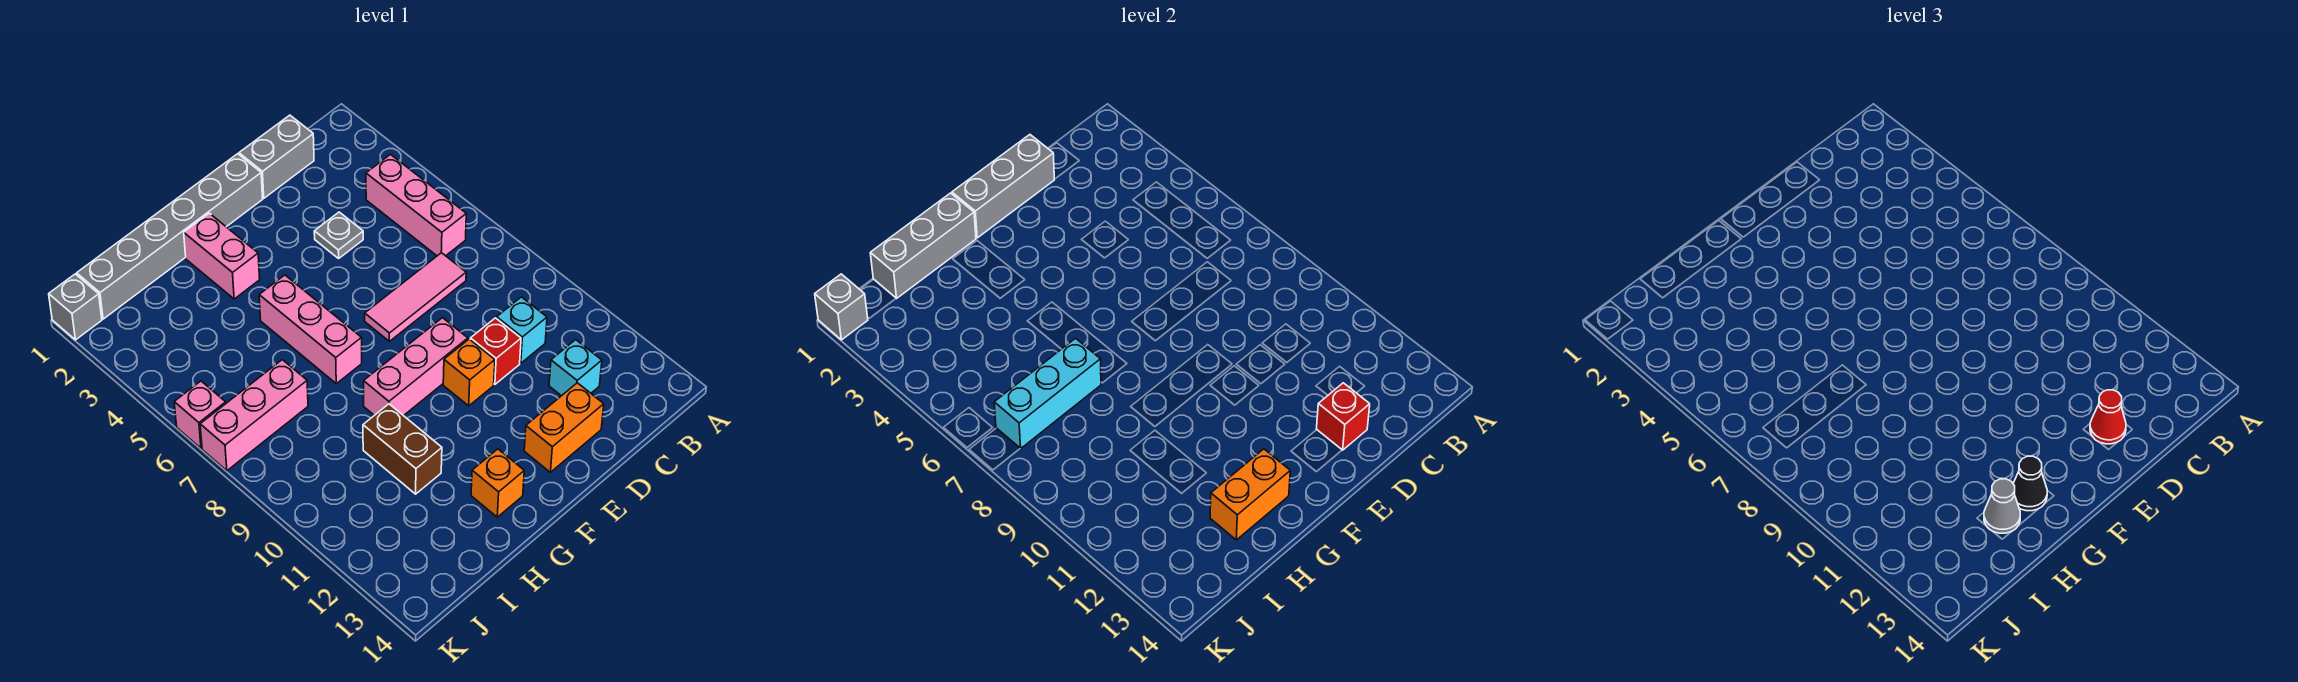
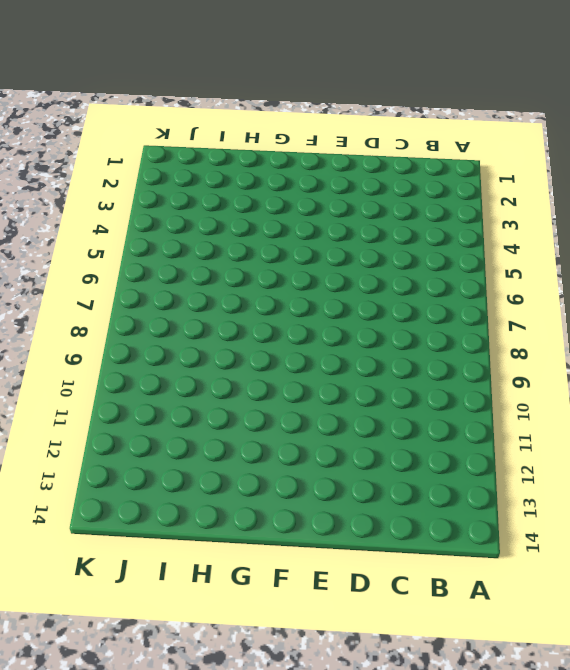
none -> pink 1x3 brick [366,155,466,256]
none -> grey 1x2 brick [239,115,314,198]
none -> pink 1x3 tile [365,253,466,341]

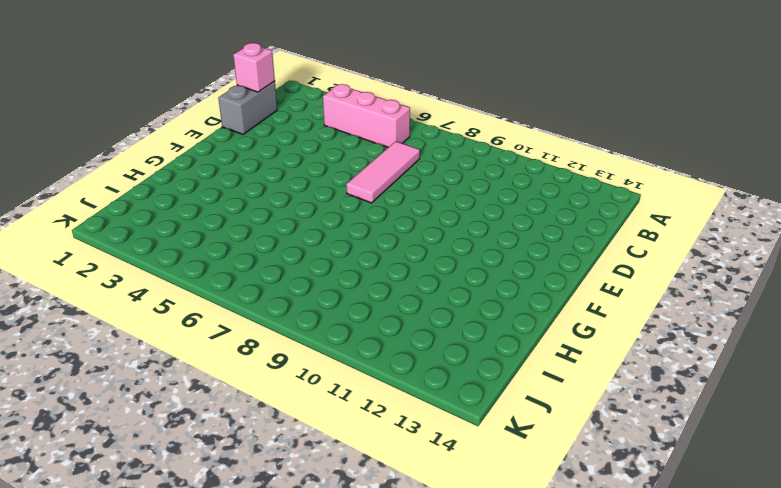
pink 1x1 brick [233,43,275,92] -> pink 1x1 brick moved to [174,381,226,448]
none -> cyan 1x1 brick [497,297,547,363]
none -> cyan 1x1 brick [549,340,602,396]
none -> grey 1x1 plate [314,212,363,258]

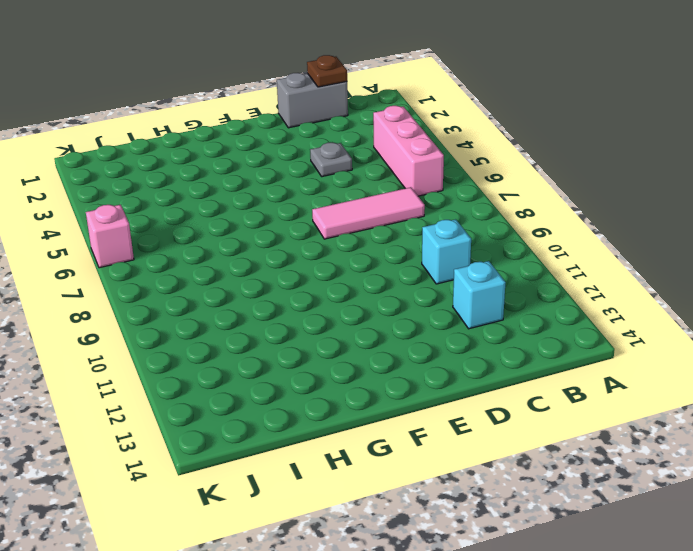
brown 1x1 plate [307,55,347,87] -> none
none -> red 1x1 brick [470,318,521,384]
none -> orange 1x2 brick [524,383,604,472]
none -> grey 1x6 brick [77,154,263,319]

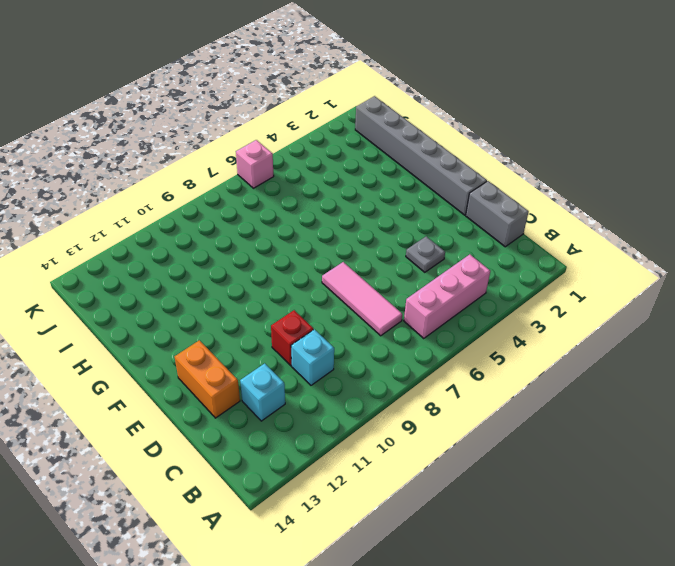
none -> pink 1x3 brick [364,318,468,416]
none -> orange 1x1 brick [443,339,495,406]
none -> pink 1x2 brick [184,213,260,299]

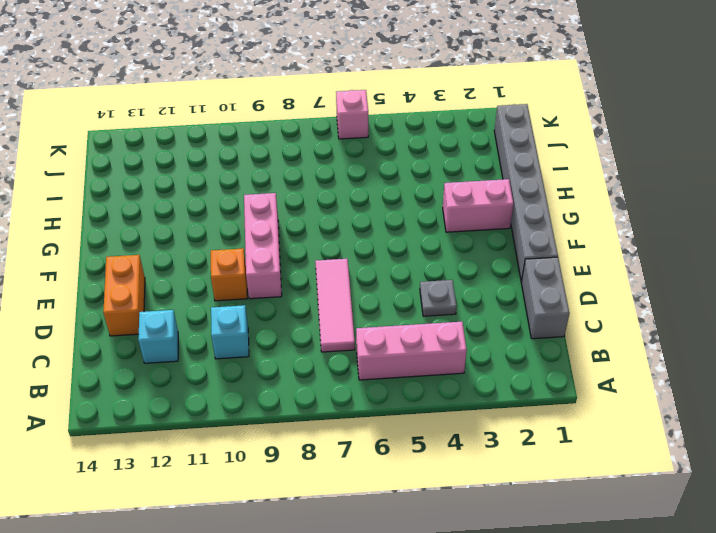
none -> red 1x1 brick [470,318,521,384]
none -> pink 1x3 brick [259,275,362,384]
none -> orange 1x1 brick [471,449,524,517]

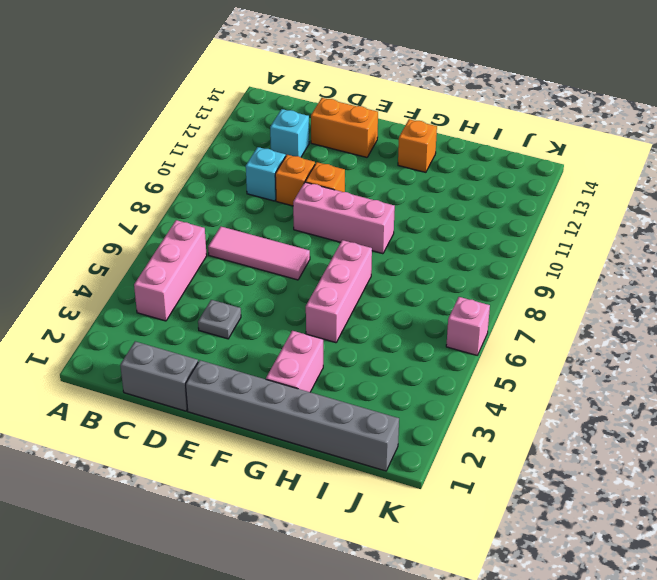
orange 1x1 brick [275,155,315,206] -> red 1x1 brick [470,318,521,384]
none -> brown 1x2 brick [363,404,442,494]
none -> pink 1x3 brick [200,360,308,471]
none -> grey 1x1 brick [49,274,102,340]

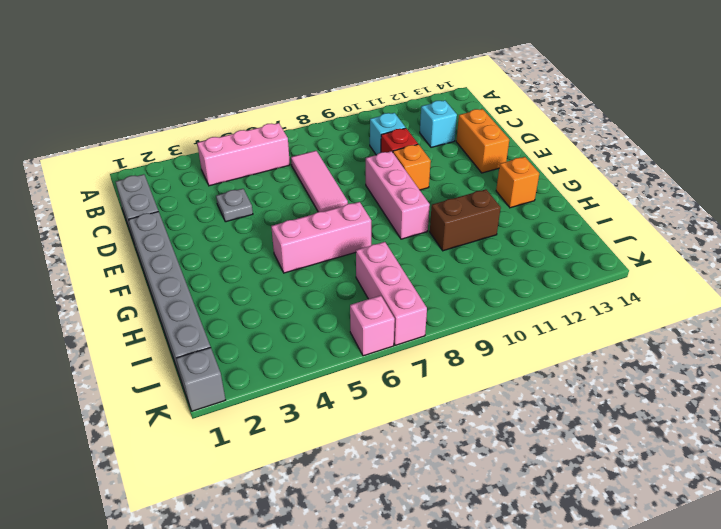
none -> pink 1x2 brick [184,213,260,299]
none -> grey 1x3 brick [952,135,1054,238]
none -> red 1x1 brick [1316,383,1370,450]

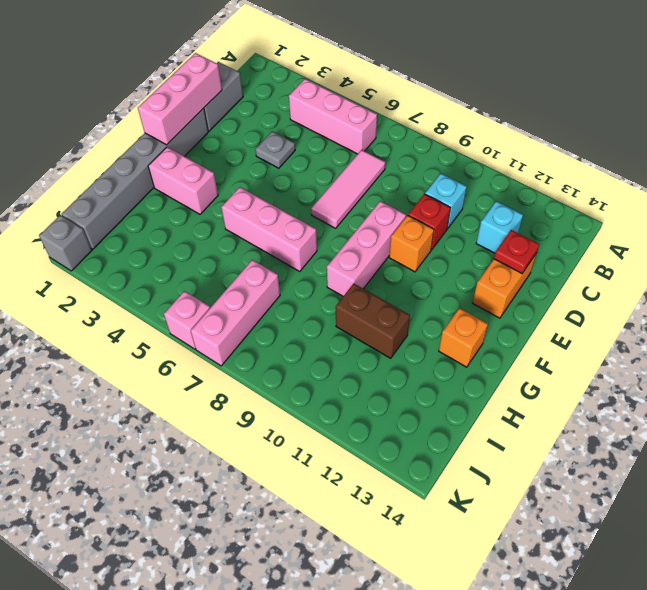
pink 1x3 brick [138,53,222,145] -> grey 1x3 brick [952,135,1054,238]
red 1x1 plate [494,230,539,273] -> red 1x1 brick [1316,383,1370,450]
none -> grey 1x3 brick [870,193,976,298]
none -> orange 1x2 brick [1210,449,1290,540]
none -> cyan 1x3 brick [994,338,1101,449]

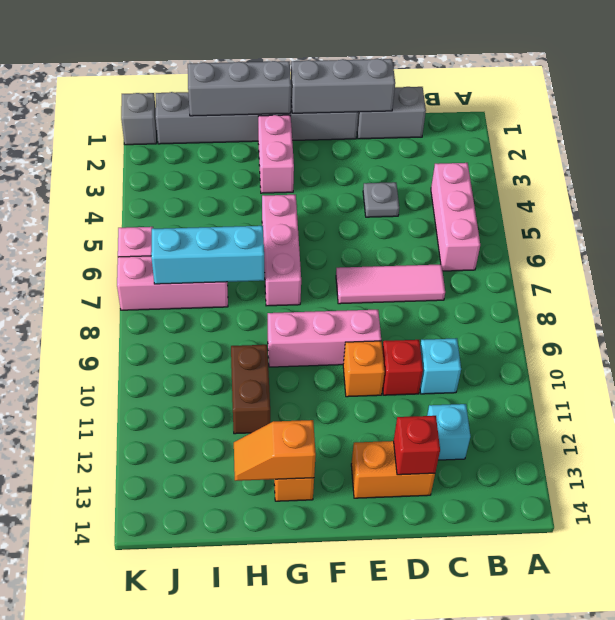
orange 1x2 slope [234,420,316,481] -> orange 1x2 brick [1210,449,1290,540]
none -> grey 1x1 brick [815,274,868,340]
none -> red 1x1 cone [2090,390,2126,444]
none -> black 1x1 cone [2013,456,2047,511]

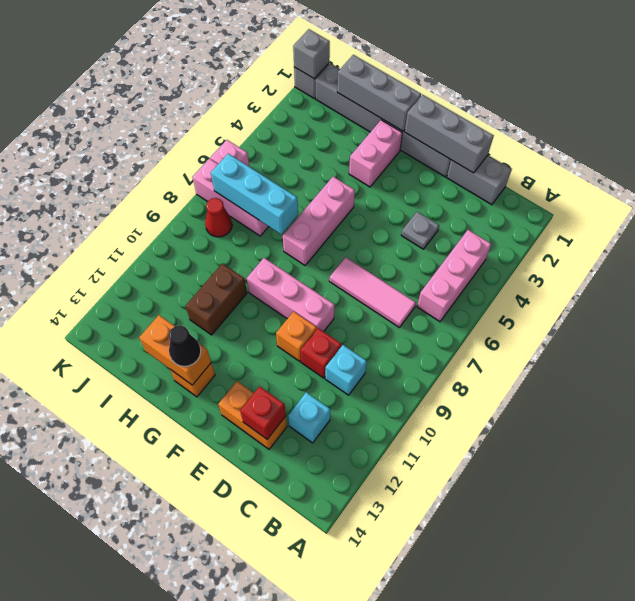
red 1x1 cone [205,198,232,237] -> red 1x1 cone moved to [2090,390,2126,444]
none -> grey 1x1 cone [1984,479,2020,533]

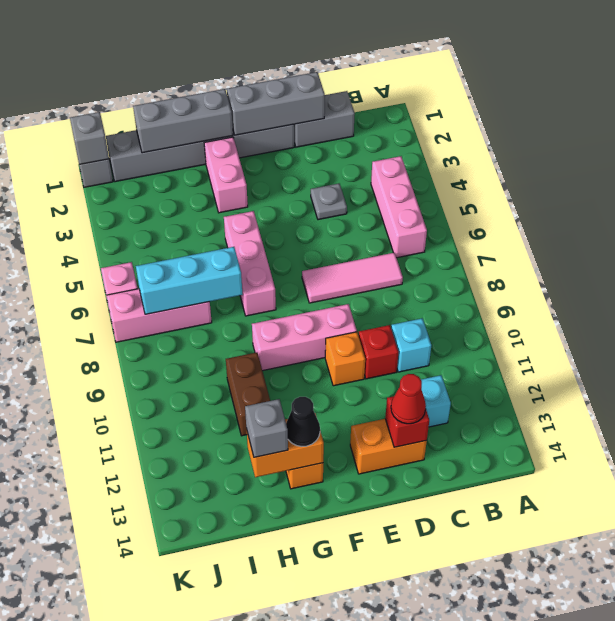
grey 1x1 brick [245,399,288,457] -> grey 1x1 cone [1984,479,2020,533]

